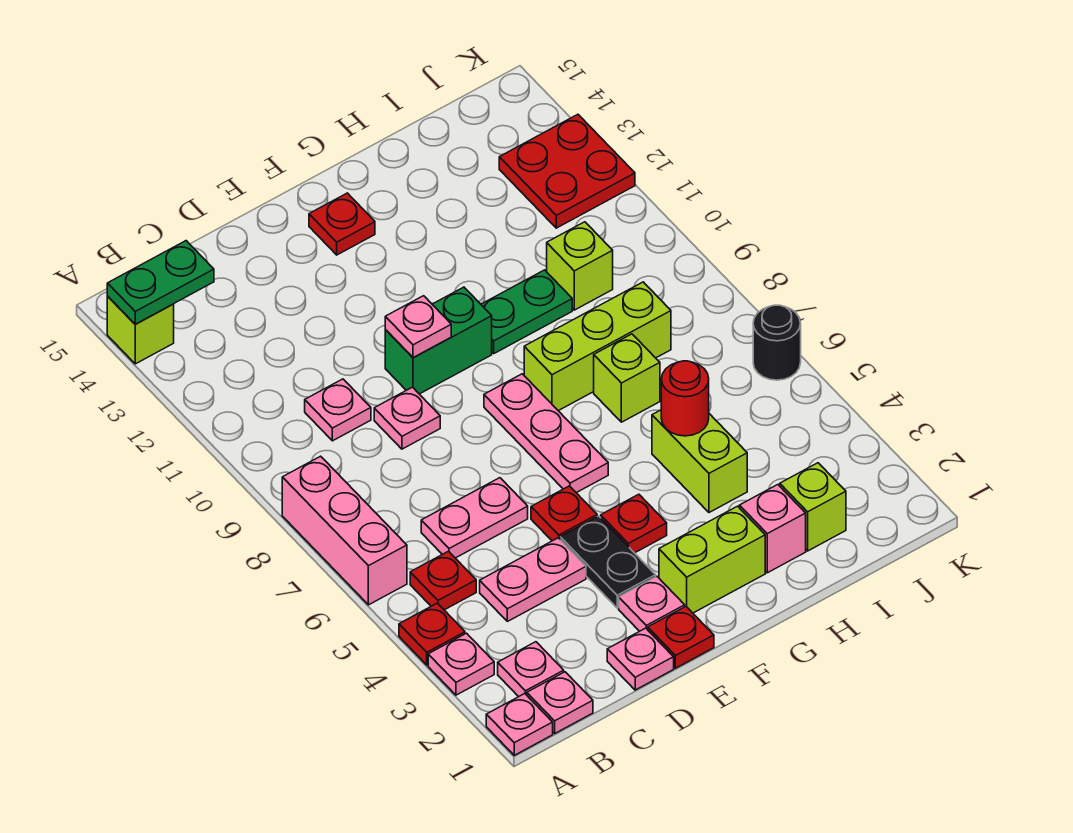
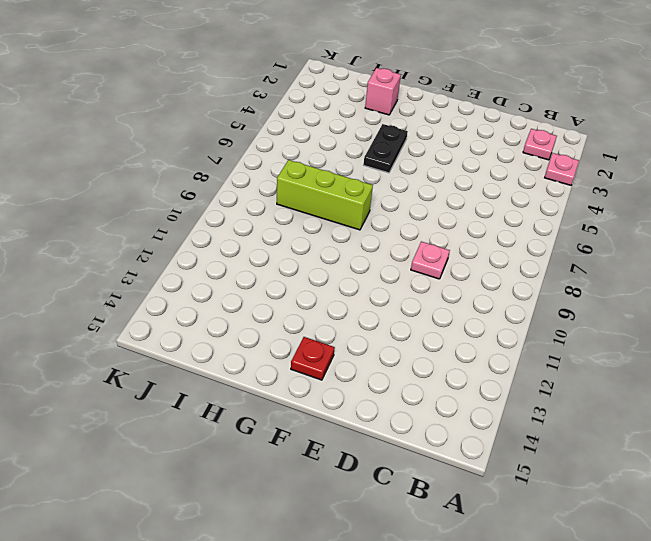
black 1x2 plate [364,124,408,173] -> black 1x2 plate moved to [560,516,656,608]
none -> pink 1x1 plate [486,694,553,755]
none -> red 1x1 plate [399,603,465,665]
none -> pink 1x3 brick [282,456,407,605]
none -> lime 1x1 brick [107,297,174,364]

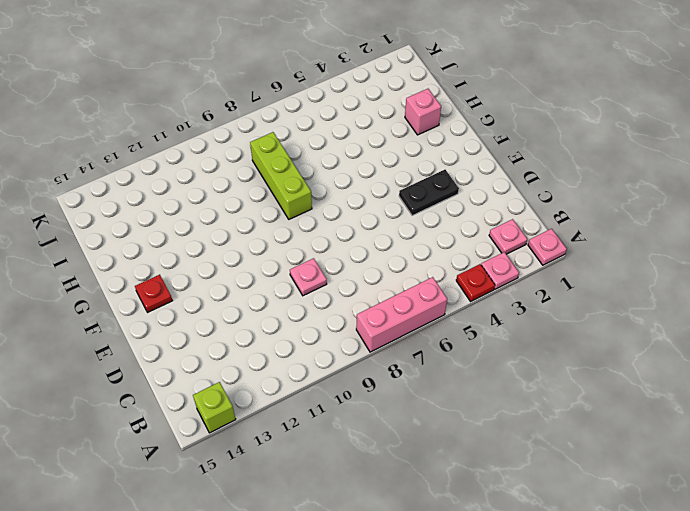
none -> pink 1x1 plate [527,672,593,733]
none -> red 1x1 plate [410,551,476,610]
none -> pink 1x2 plate [480,538,586,621]
none -> pink 1x2 plate [421,478,528,558]

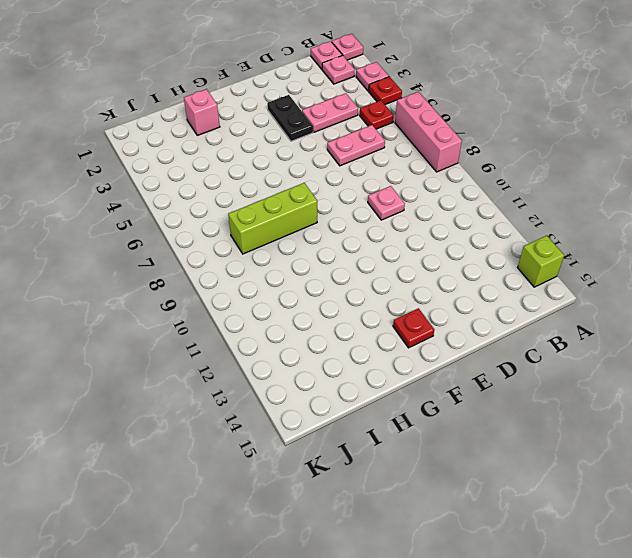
none -> pink 1x1 plate [305,379,371,441]
none -> pink 1x1 plate [607,628,674,690]
none -> red 1x1 plate [648,607,714,668]
none -> pink 1x1 plate [619,576,685,631]

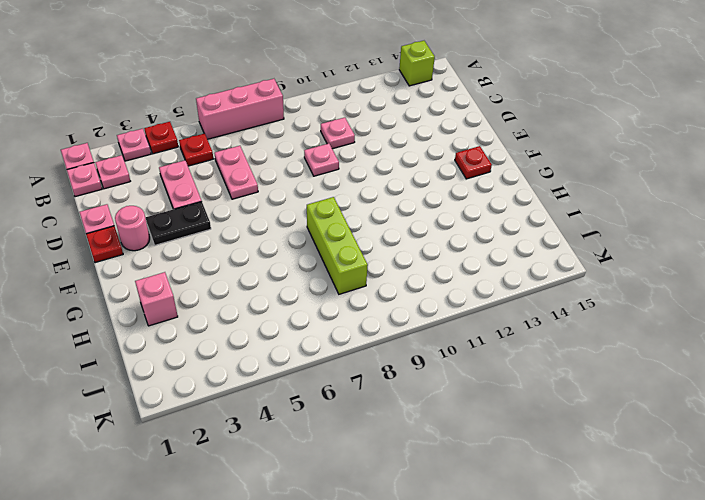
pink 1x1 round brick [115,206,150,251] -> pink 1x1 plate [619,576,685,631]
none -> red 1x1 plate [531,486,597,541]
none -> green 1x2 brick [385,287,492,394]
none -> lime 1x2 brick [659,506,765,613]
none -> red 1x1 plate [601,494,667,553]

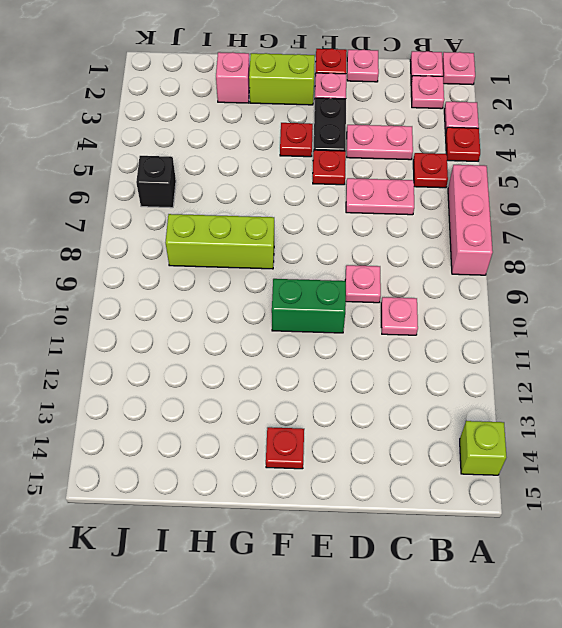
black 1x1 brick [136,156,176,208] -> none
none -> pink 1x3 plate [484,374,608,493]
none -> green 1x2 plate [481,270,572,353]
none -> lime 1x2 brick [652,410,747,513]
none -> lime 1x1 brick [594,334,660,422]

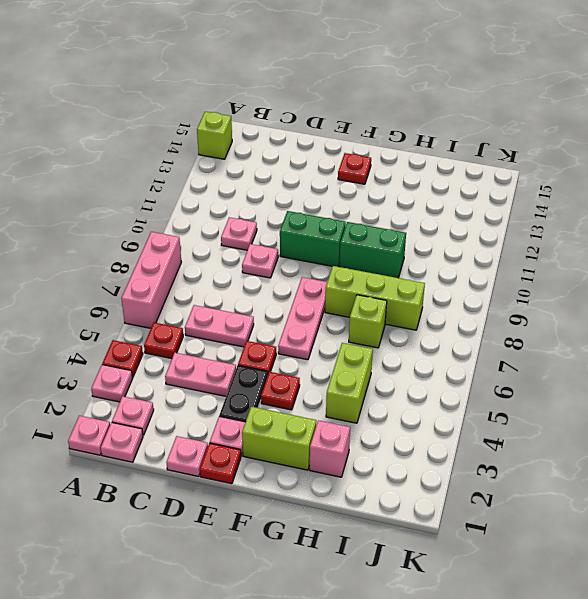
green 1x2 brick [340,222,406,278] -> green 1x2 plate [481,270,572,353]
none -> lime 1x1 brick [780,463,846,551]
none -> lime 1x1 brick [547,222,613,310]
none -> red 2x2 plate [499,114,635,228]
none -> black 1x1 round brick [753,305,801,380]

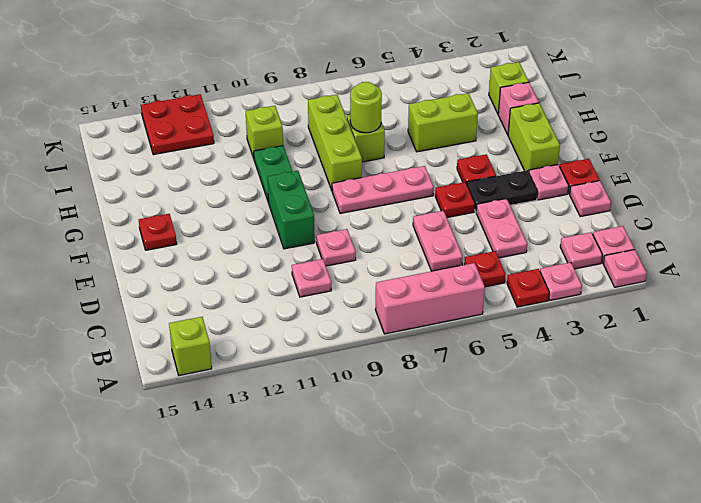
lime 1x1 round brick [350,82,382,133] -> none
none -> black 1x1 round brick [753,305,801,380]
none -> green 1x2 plate [107,241,214,324]
none -> pink 1x1 plate [385,296,451,358]
none -> red 1x1 round brick [661,361,709,436]

